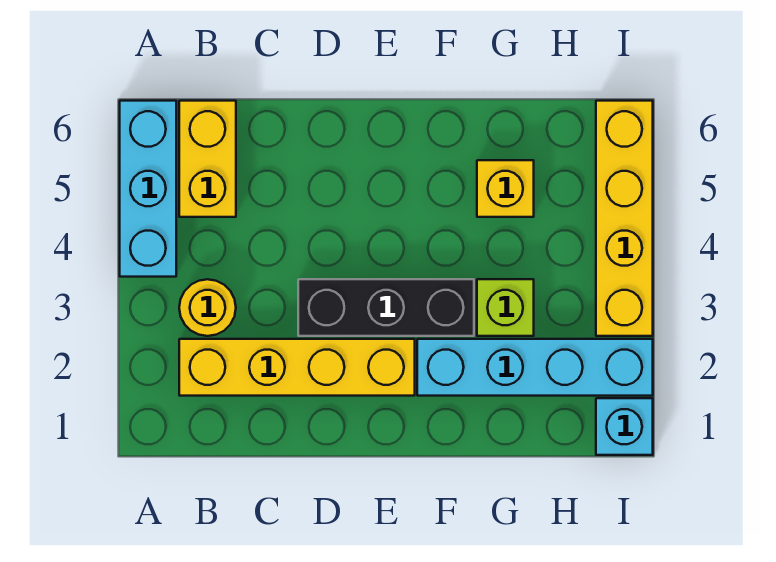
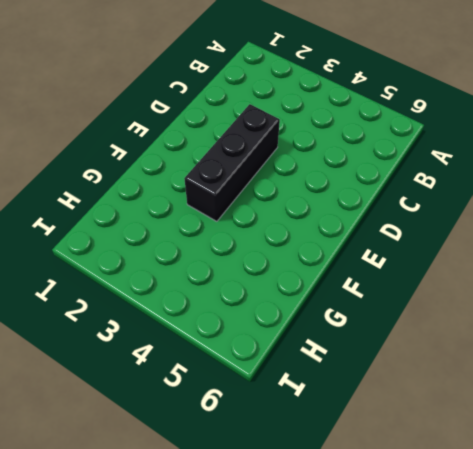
none -> cyan 1x3 brick [120,101,176,277]
none -> yellow 1x4 brick [179,339,415,396]

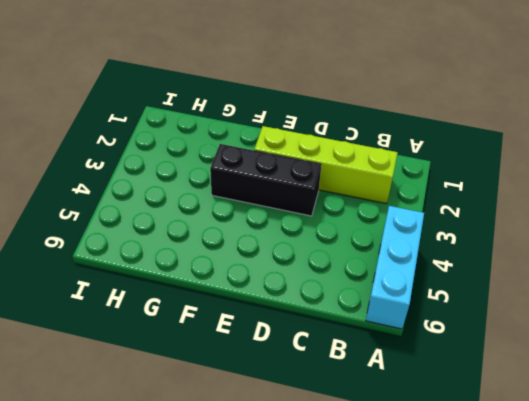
lime 1x4 brick [254,126,398,204] -> yellow 1x4 brick [179,339,415,396]
none -> yellow 1x1 round brick [179,279,236,336]
none -> yellow 1x2 brick [179,101,236,217]

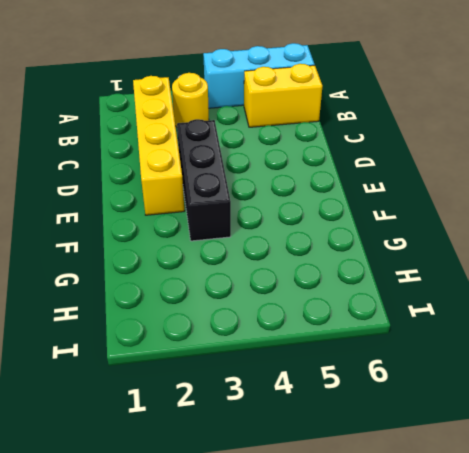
none -> cyan 1x4 brick [417,339,653,396]
none -> lime 1x1 brick [477,279,534,336]

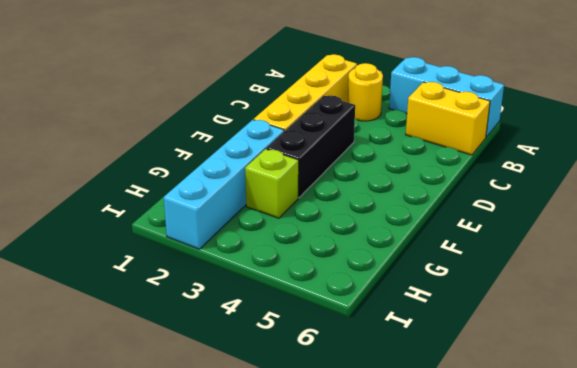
none -> yellow 1x1 brick [477,160,534,217]
none -> cyan 1x1 brick [596,398,653,455]

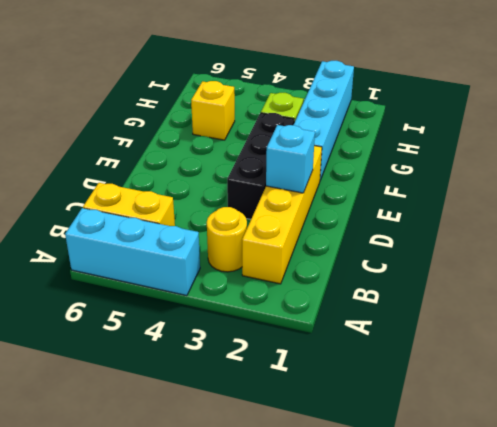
cyan 1x1 brick [266,125,315,193] -> cyan 1x1 brick moved to [596,398,653,455]
none -> yellow 1x4 brick [596,101,653,336]

